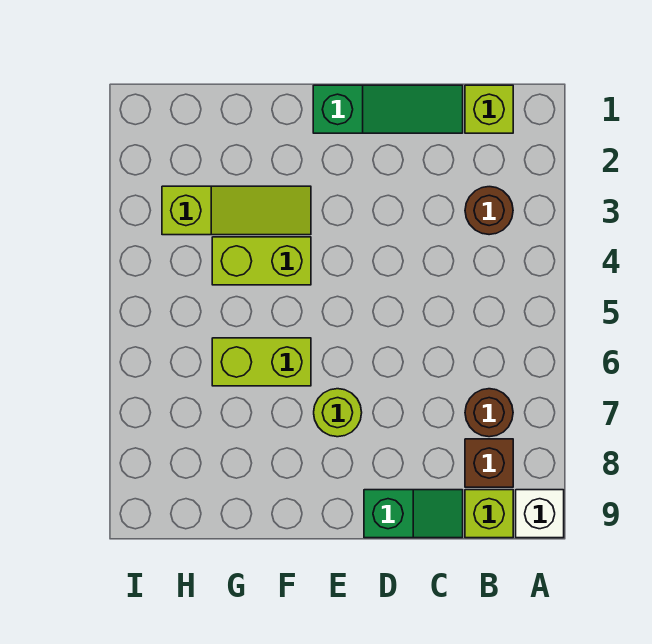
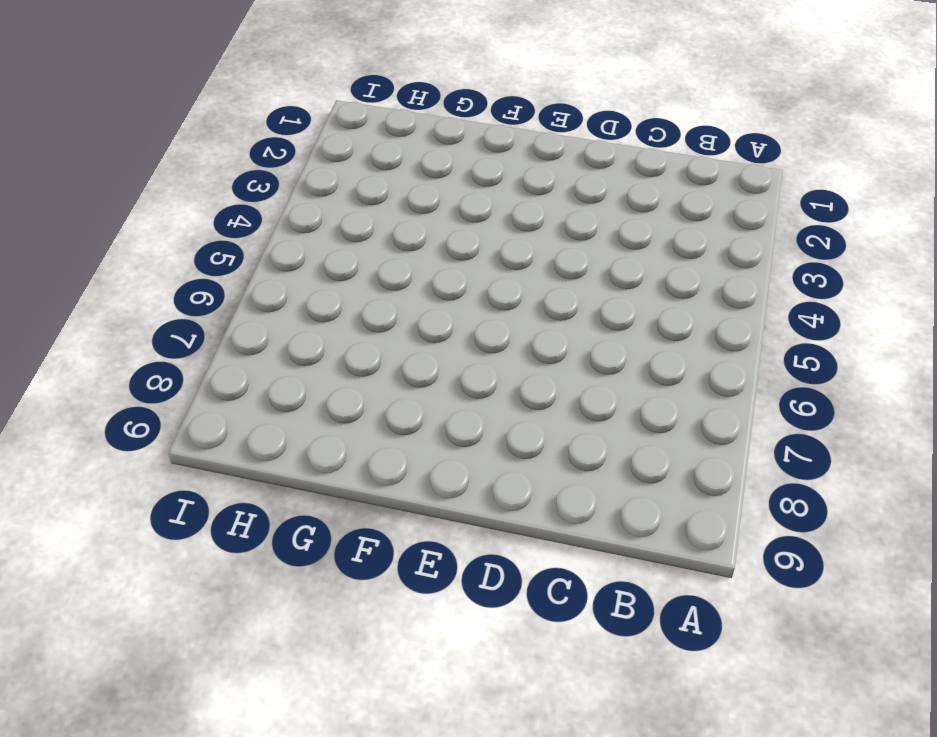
none -> white 1x1 brick [516,490,564,538]
none -> lime 1x1 brick [465,85,513,133]
none -> brown 1x1 round brick [465,187,513,235]

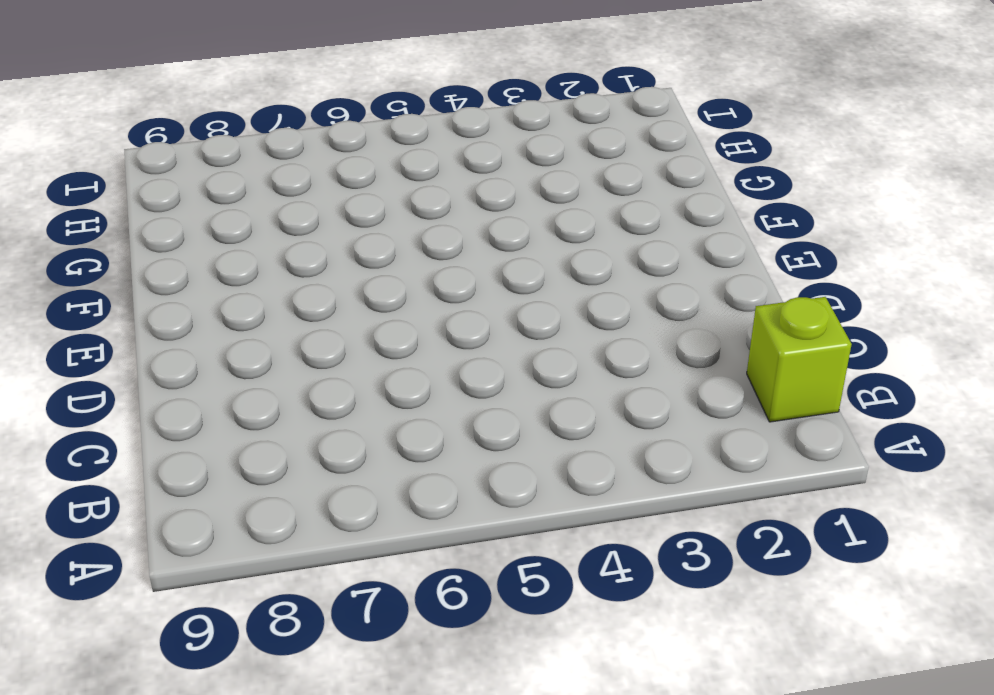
none -> white 1x1 brick [516,490,564,538]
none -> brown 1x1 round brick [465,187,513,235]
none -> brown 1x1 round brick [465,389,513,437]

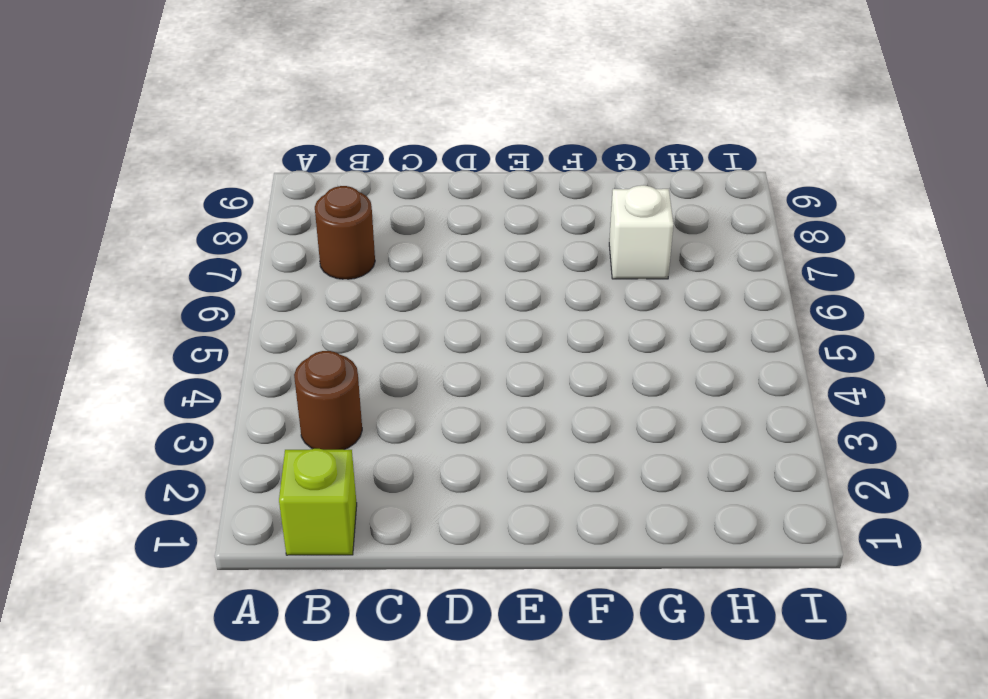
white 1x1 brick [609,185,674,279] -> white 1x1 brick moved to [516,490,564,538]
none -> brown 1x1 brick [465,439,513,487]
none -> lime 1x1 brick [465,490,513,538]
none -> green 1x3 slope [313,85,463,133]

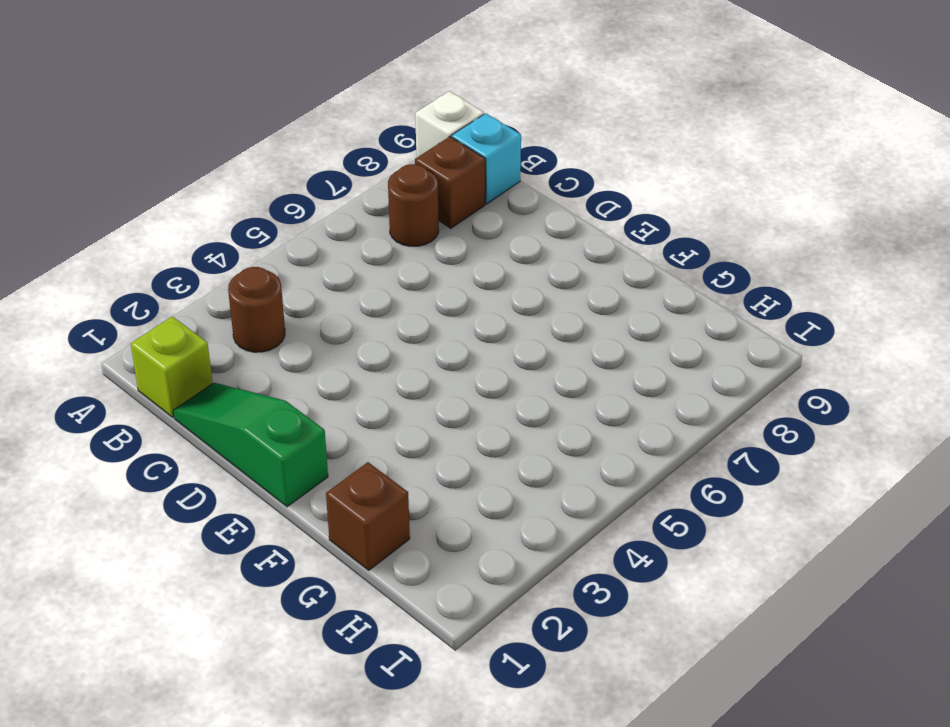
cyan 1x1 brick [452,113,521,204] -> lime 1x1 brick [465,490,513,538]
brown 1x1 brick [326,462,410,570] -> none
none -> green 1x2 slope [364,490,463,538]
none -> lime 1x1 round brick [314,389,362,437]
none -> lime 1x3 slope [162,186,311,235]

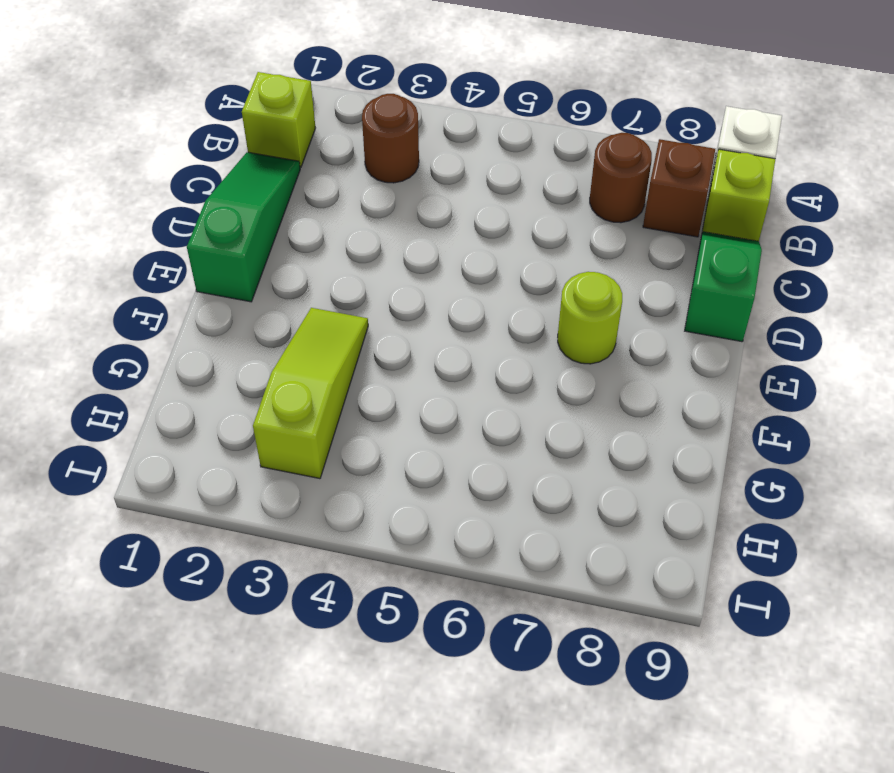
none -> lime 1x2 brick [212,237,311,285]
none -> lime 1x2 brick [212,338,311,386]

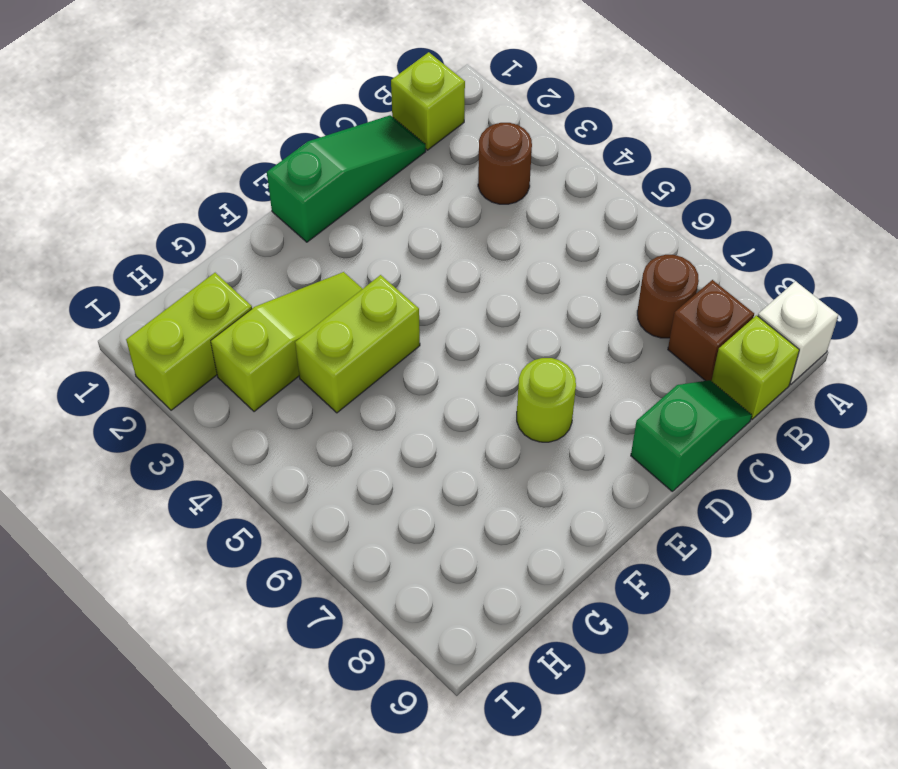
lime 1x2 brick [126,273,252,410] -> lime 1x2 brick moved to [212,338,311,386]

